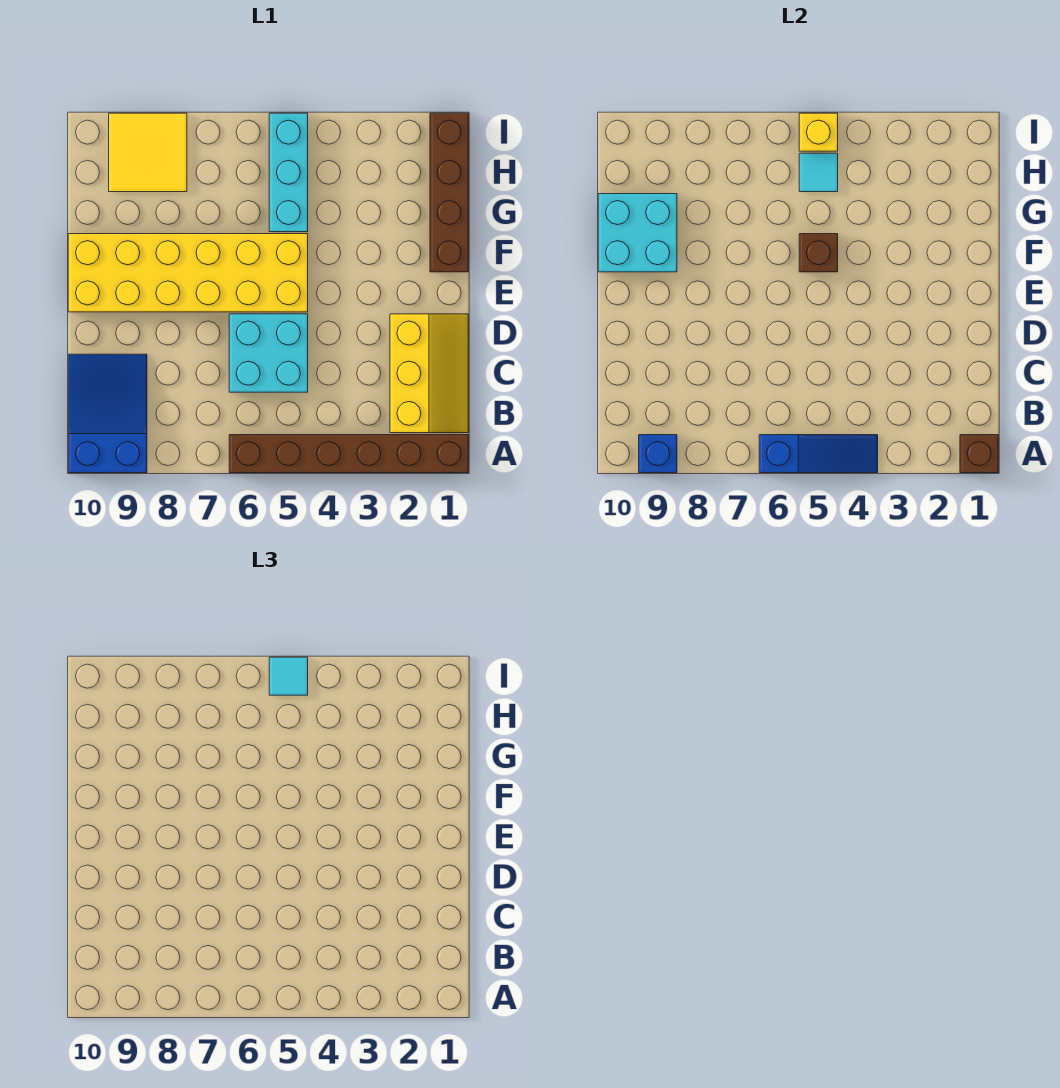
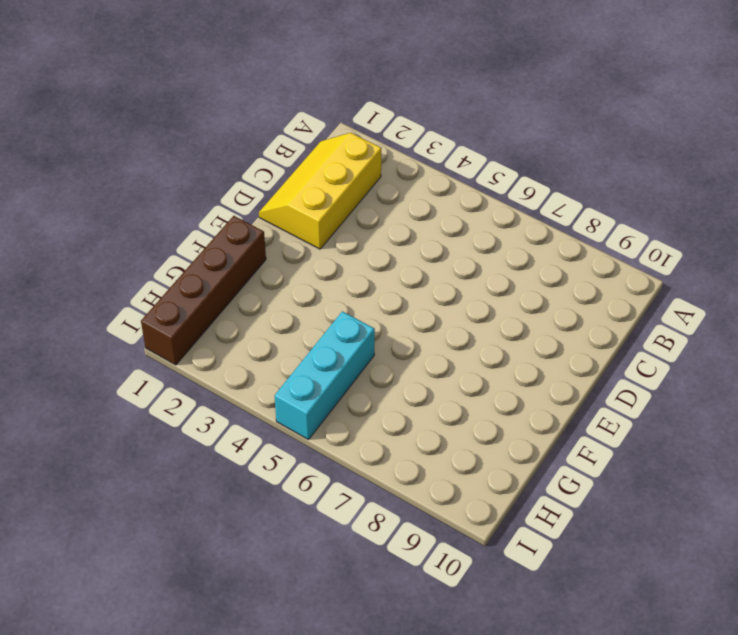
none -> brown 1x6 brick [229,435,468,473]
none -> blue 2x3 slope [68,354,147,473]
none -> cyan 2x2 brick [229,314,308,392]

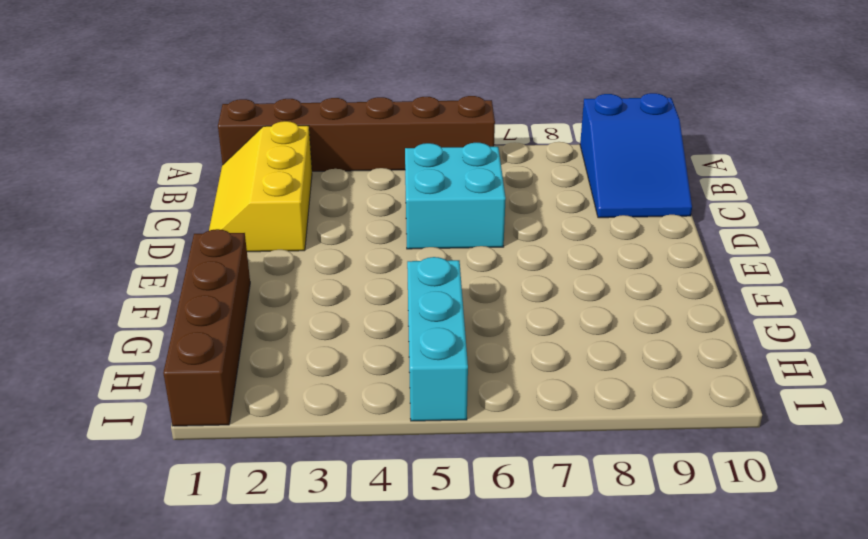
none -> yellow 2x6 brick [68,234,308,312]
none -> yellow 2x2 tile [109,113,187,192]
none -> brown 1x1 brick [960,435,998,473]

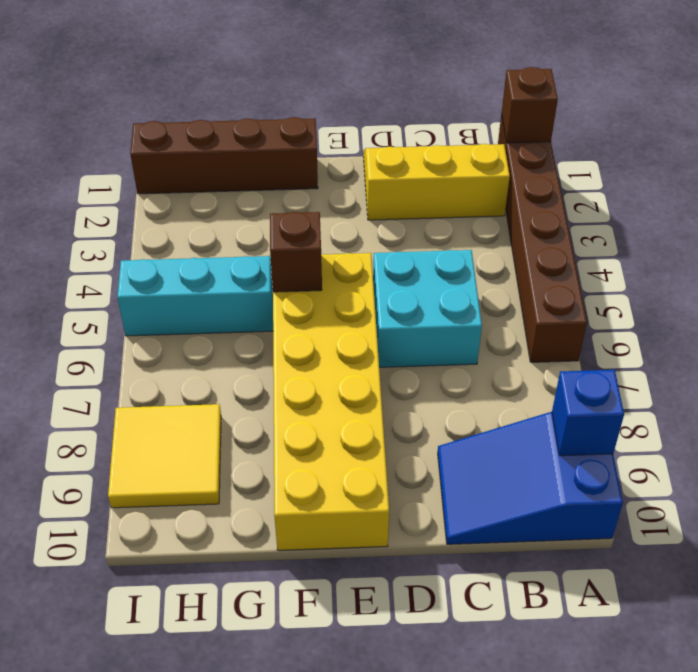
none -> blue 1x3 slope [759,435,878,473]
none -> cyan 2x2 brick [598,194,677,272]
none -> cyan 1x1 tile [799,153,838,192]

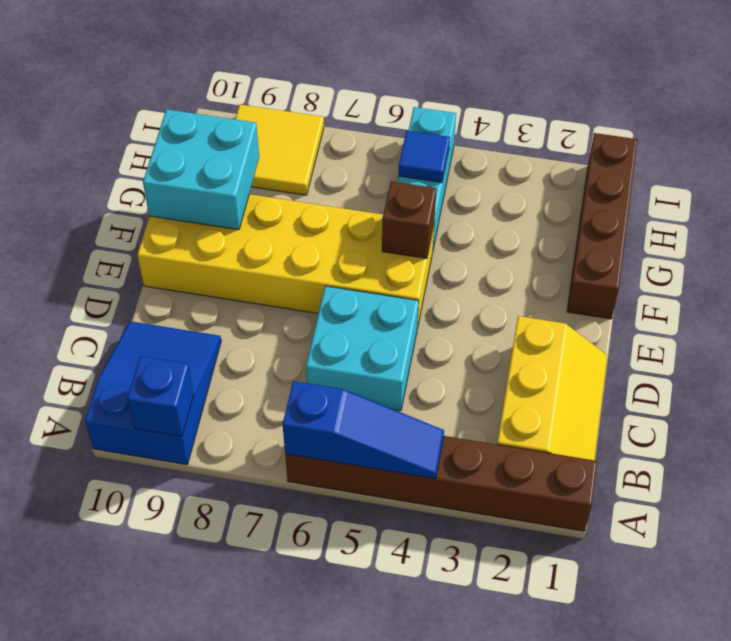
blue 1x1 tile [398,131,450,183] -> cyan 1x1 tile [799,153,838,192]
none -> brown 1x1 brick [960,435,998,473]
none -> yellow 1x1 brick [799,113,838,151]
none -> cyan 1x1 tile [269,657,308,695]

